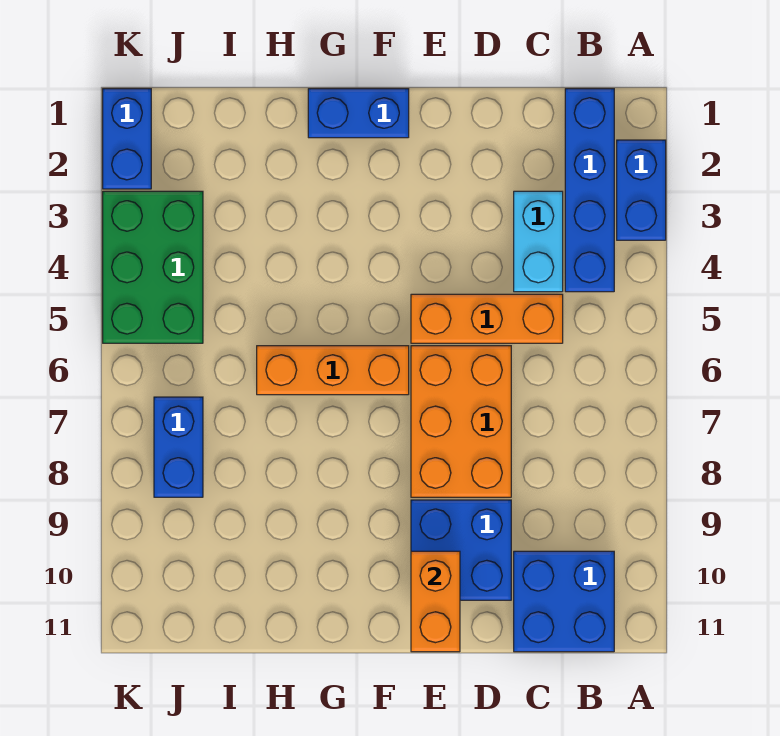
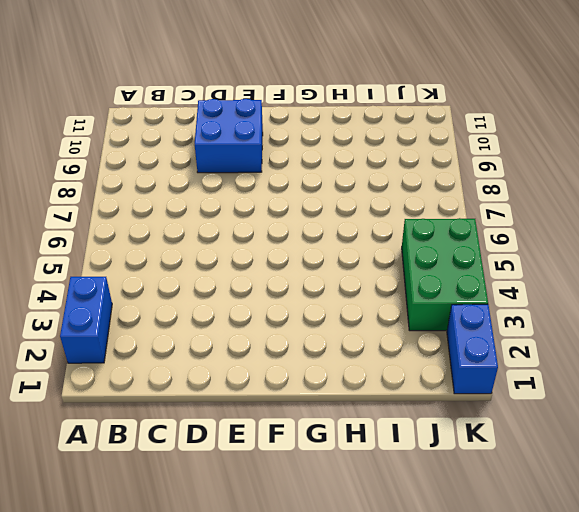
none -> blue 1x4 brick [565,89,614,292]
none -> blue 2x2 brick [514,551,614,652]
none -> cyan 1x2 brick [514,191,563,292]

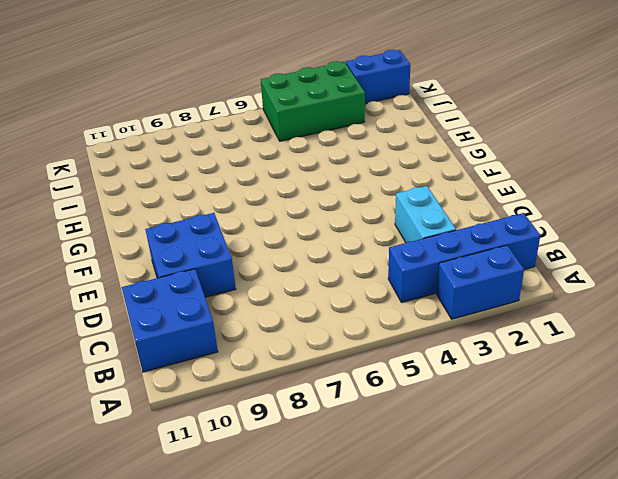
cyan 1x2 brick [395,186,456,243] -> cyan 1x2 brick turned to [514,191,563,292]
none -> orange 1x3 brick [411,294,563,343]
none -> orange 2x3 brick [411,346,511,497]
none -> blue 1x2 brick [308,89,409,138]

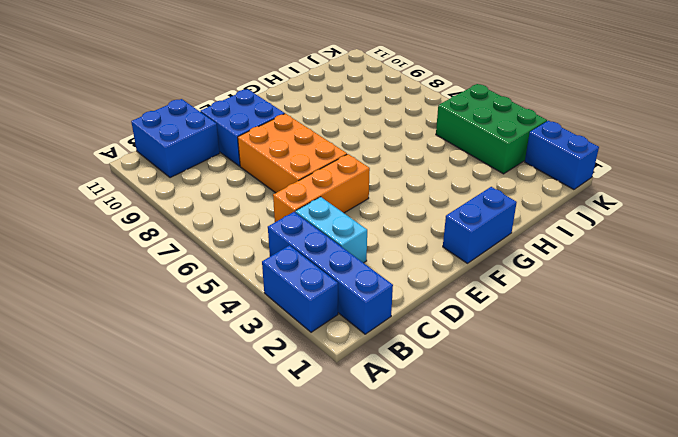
none -> orange 1x3 brick [257,346,409,395]
none -> blue 1x2 brick [154,397,203,497]
none -> orange 1x2 brick [411,551,460,652]

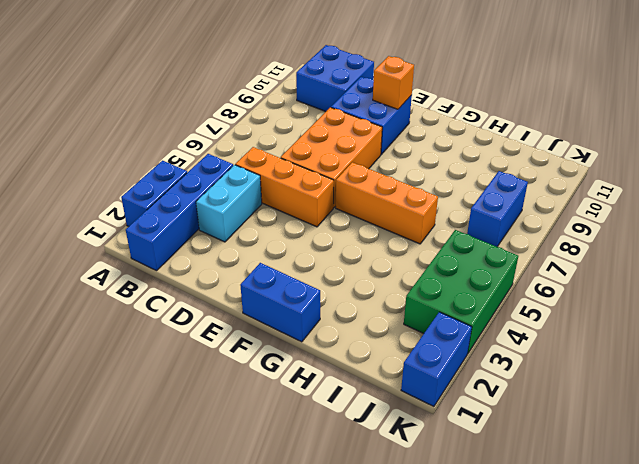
orange 1x1 brick [373,56,414,109] -> orange 1x2 brick [411,551,460,652]

